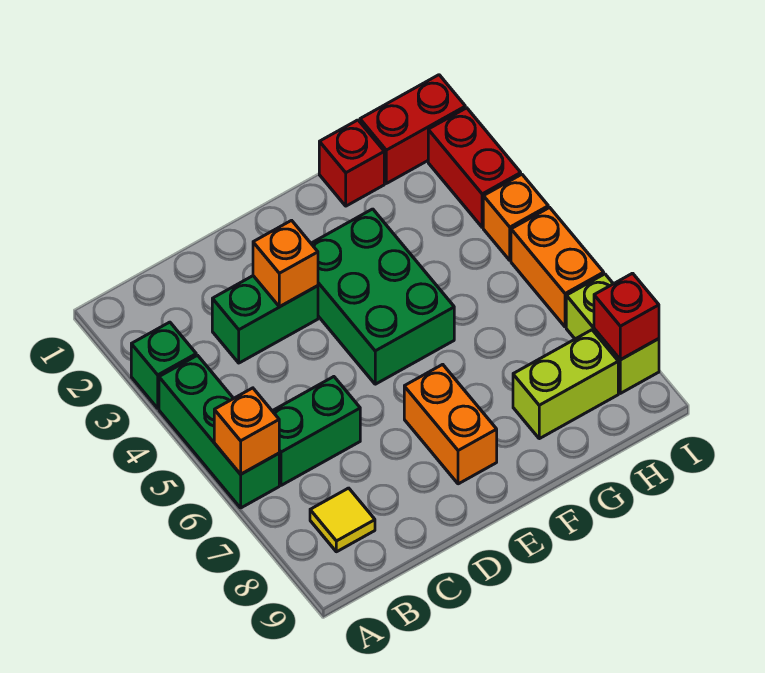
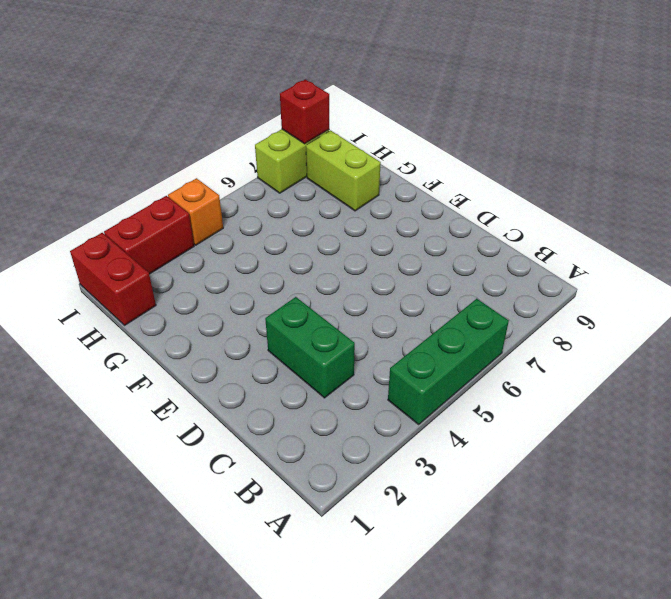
none -> green 1x1 brick [131,322,196,408]
none -> green 1x2 brick [273,377,360,485]
none -> yellow 1x1 tile [310,488,375,552]

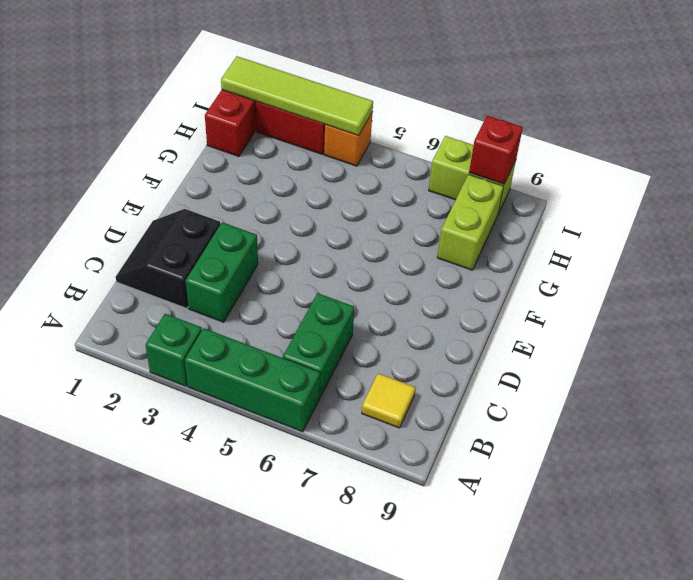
black 2x2 slope [116,209,220,308] -> none
lime 1x4 tile [221,56,373,136] -> none
none -> green 2x3 brick [311,209,454,384]
none -> orange 1x2 brick [404,364,497,484]
none -> red 1x1 brick [319,120,384,206]

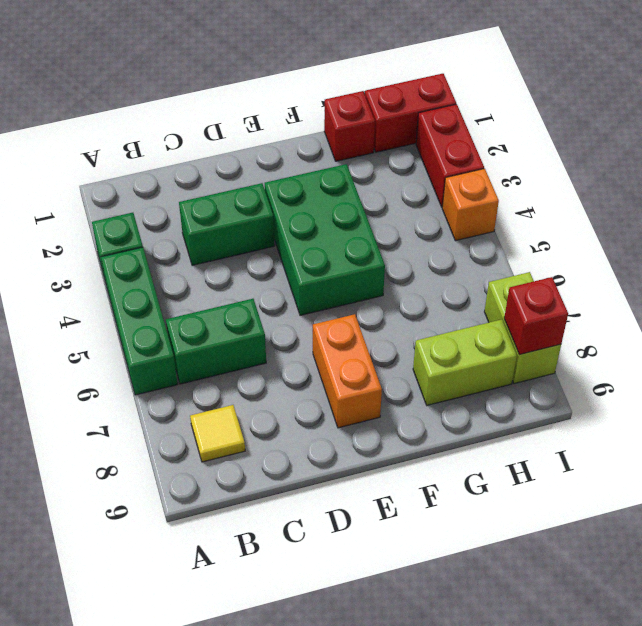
none -> orange 1x2 brick [511,207,604,327]
none -> orange 1x1 brick [214,388,279,474]
none -> orange 1x1 brick [253,220,318,307]

